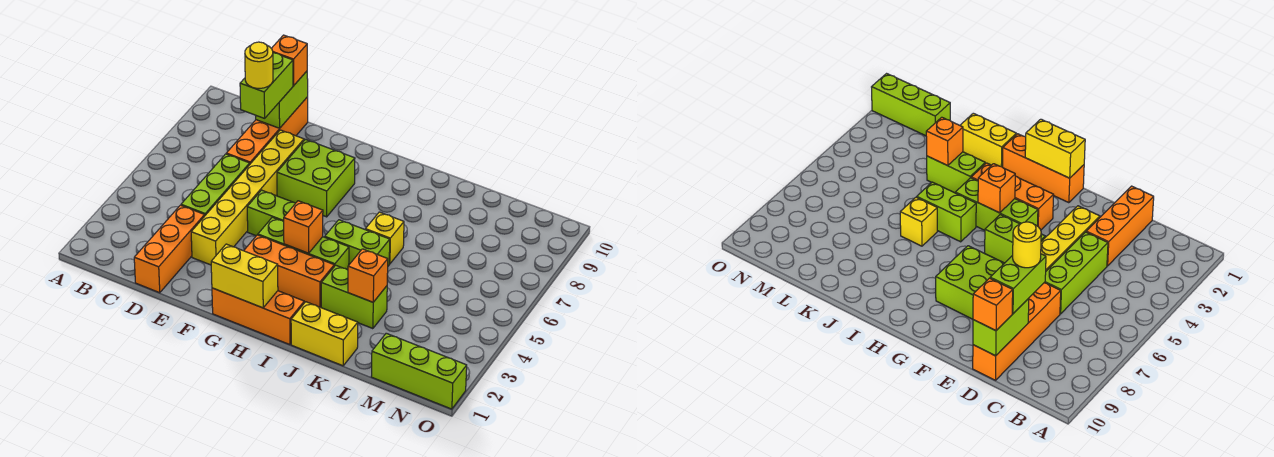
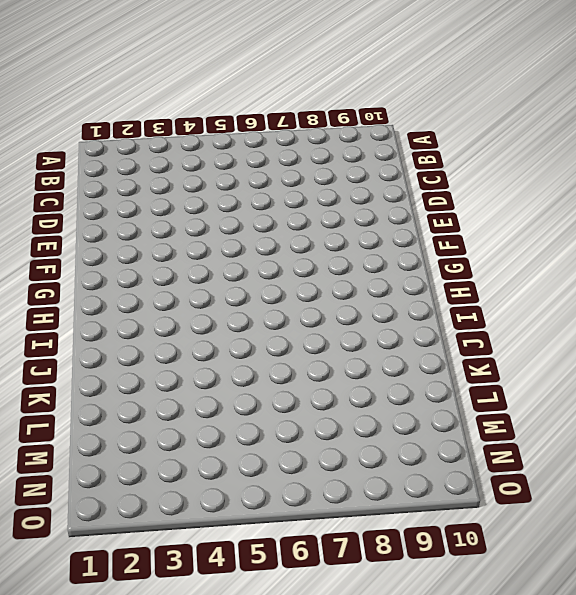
none -> orange 1x3 brick [134,205,205,293]
none -> lime 1x3 brick [181,154,250,215]
none -> orange 1x4 brick [226,97,308,164]

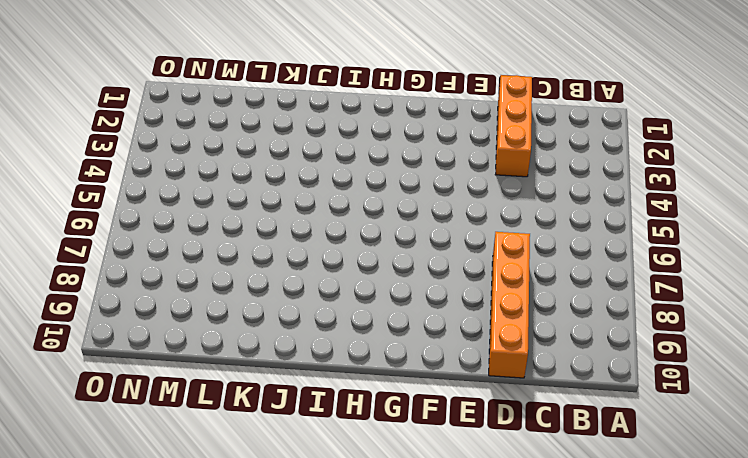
none -> lime 1x3 brick [181,154,250,215]
none -> yellow 1x6 brick [191,130,304,265]
none -> lime 1x2 brick [247,190,295,236]

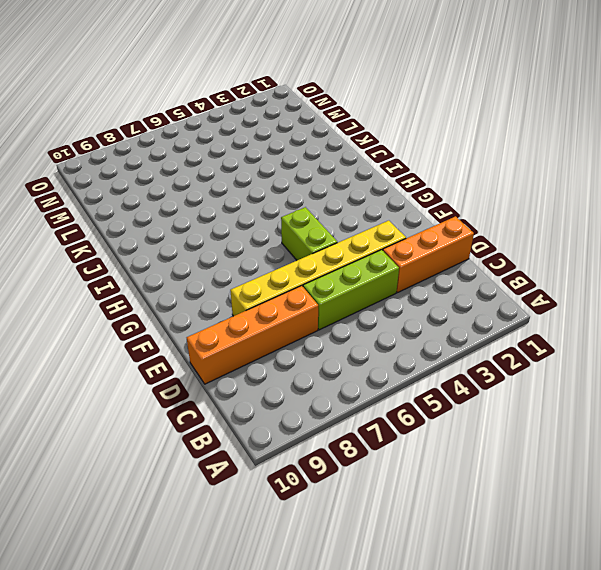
none -> lime 2x2 brick [277,139,355,217]
none -> orange 1x3 brick [212,288,304,345]
none -> orange 1x3 brick [244,235,334,307]

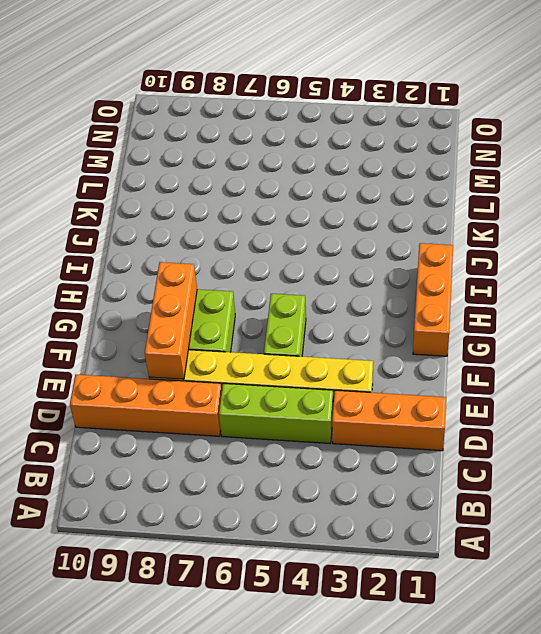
orange 1x3 brick [145,262,197,379] -> orange 1x3 brick moved to [244,235,334,307]
none -> lime 1x3 brick [258,217,349,270]
none -> lime 1x2 brick [325,220,390,266]
none -> yellow 1x2 brick [291,302,358,366]

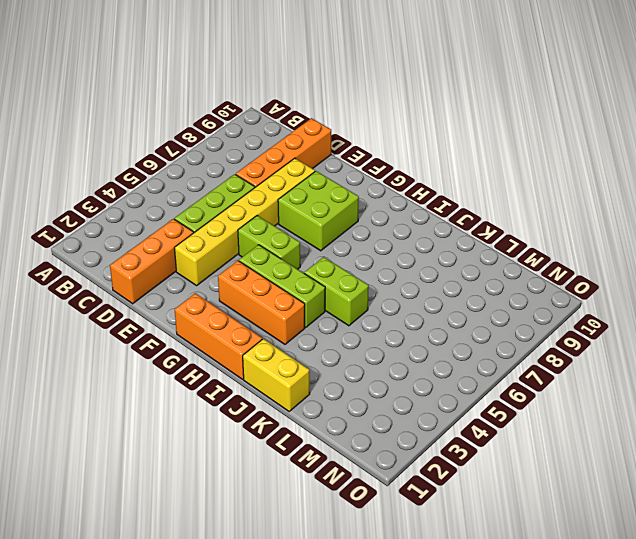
none -> lime 1x2 brick [321,265,387,329]
none -> yellow 1x1 brick [365,212,404,264]
none -> lime 1x3 brick [371,333,467,409]

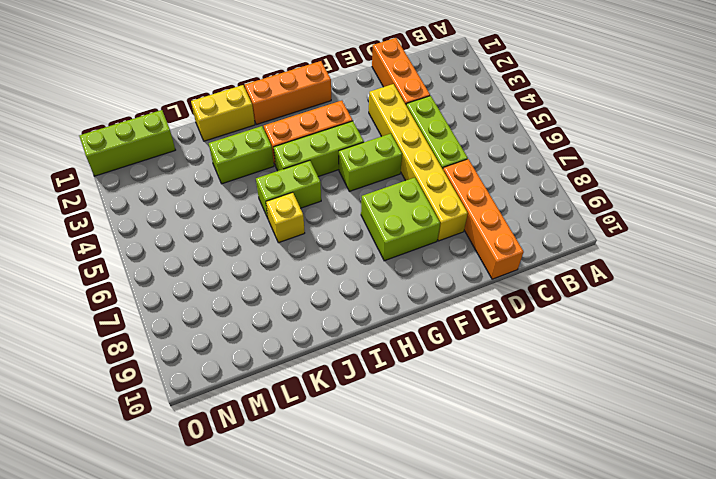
none -> lime 1x2 brick [256,71,308,128]
none -> yellow 1x2 brick [211,244,278,308]
none -> orange 1x1 brick [284,201,323,253]

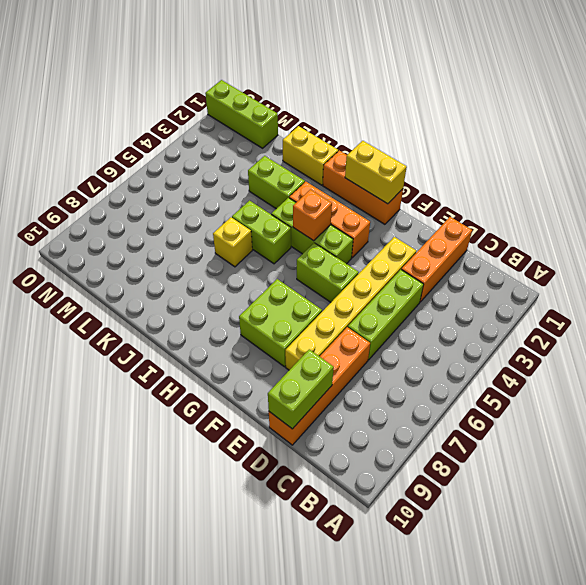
none -> orange 1x1 brick [348,249,388,302]
none -> lime 1x2 brick [240,53,293,118]
none -> orange 1x1 brick [271,35,307,85]

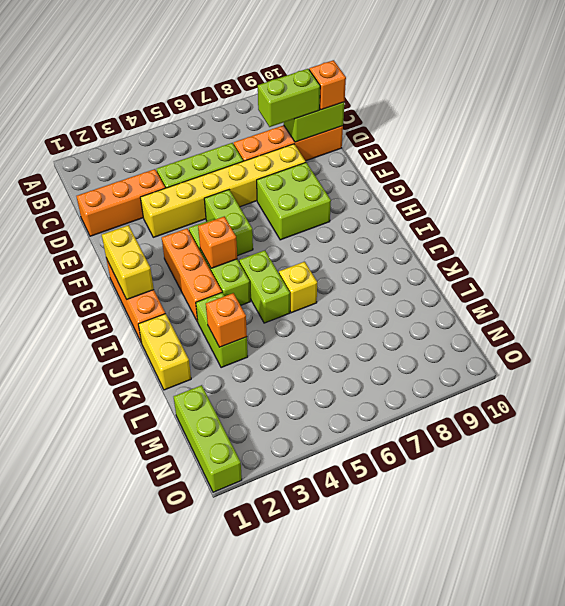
none -> yellow 1x1 round brick [245,42,273,88]

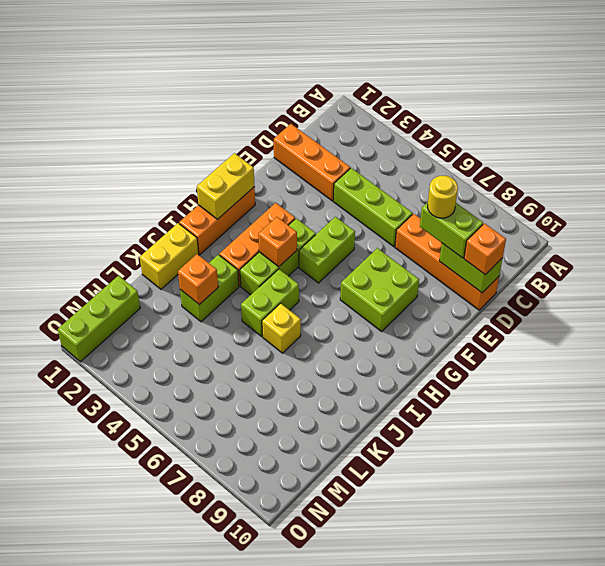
none -> yellow 1x6 brick [191,130,304,265]

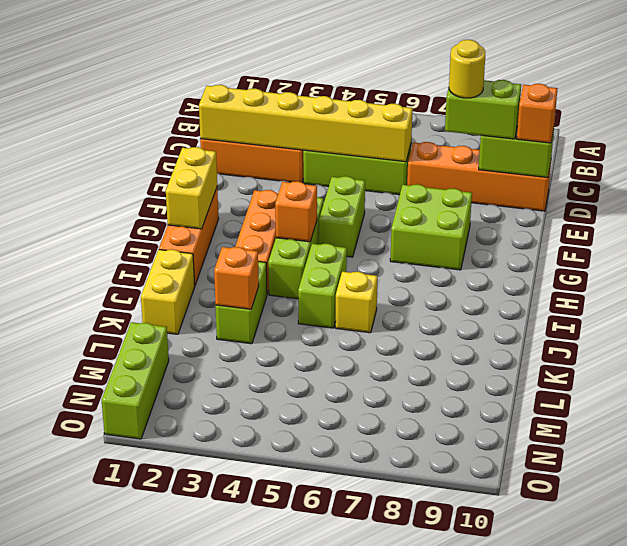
yellow 1x6 brick [199,85,413,162] -> yellow 1x6 brick moved to [191,130,304,265]

